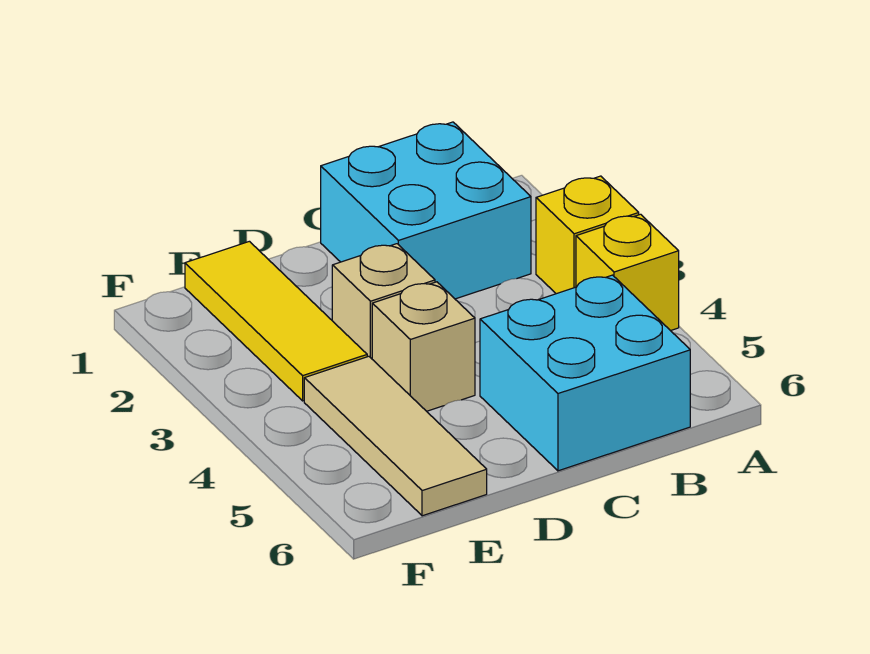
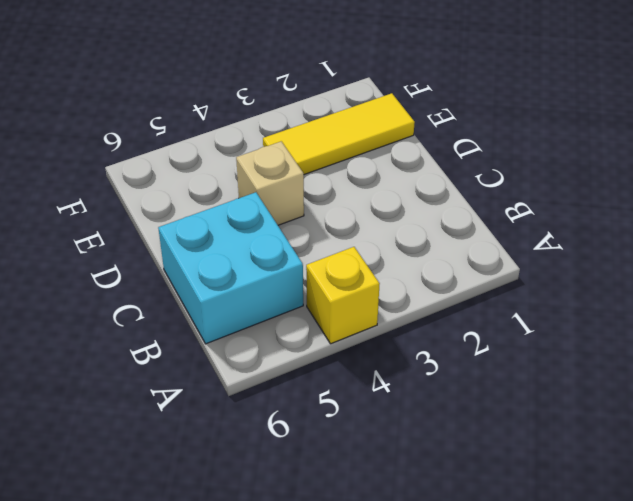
none -> yellow 1x1 brick [536,176,639,294]
none -> cyan 2x2 brick [321,122,531,299]

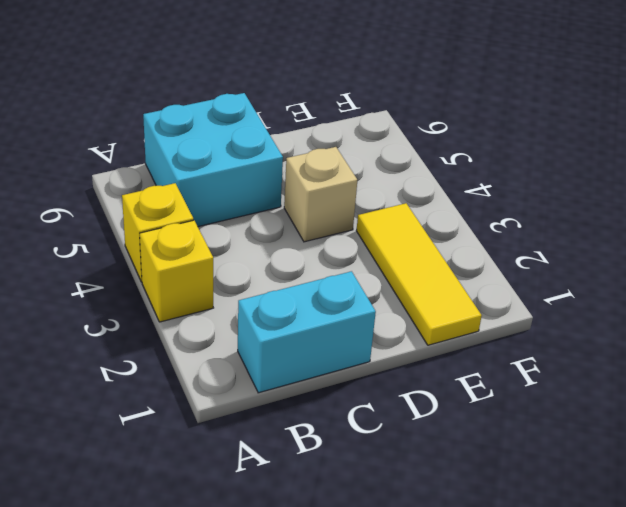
cyan 1x2 brick [238,271,376,393] -> cyan 2x2 brick [321,122,531,299]
none -> tan 1x1 brick [332,244,435,359]
none -> tan 1x3 tile [304,356,487,516]

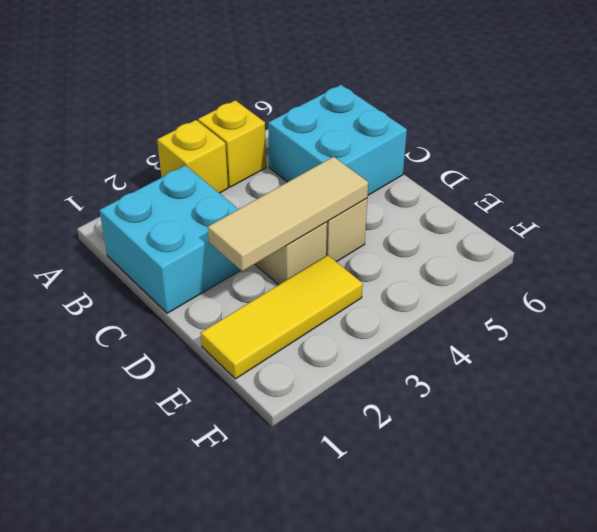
tan 1x3 tile [208,157,368,271] -> tan 1x3 tile moved to [304,356,487,516]

